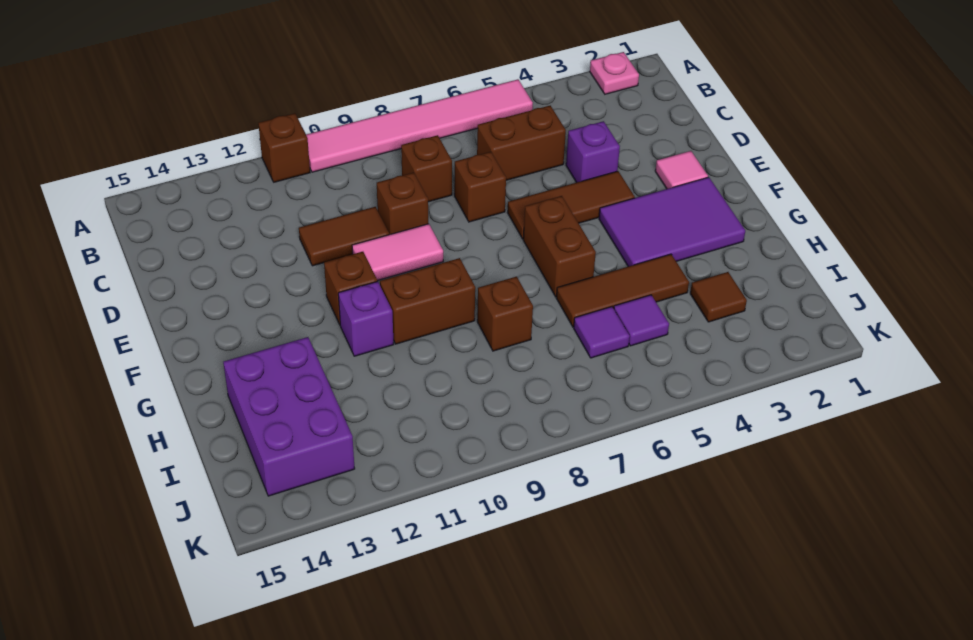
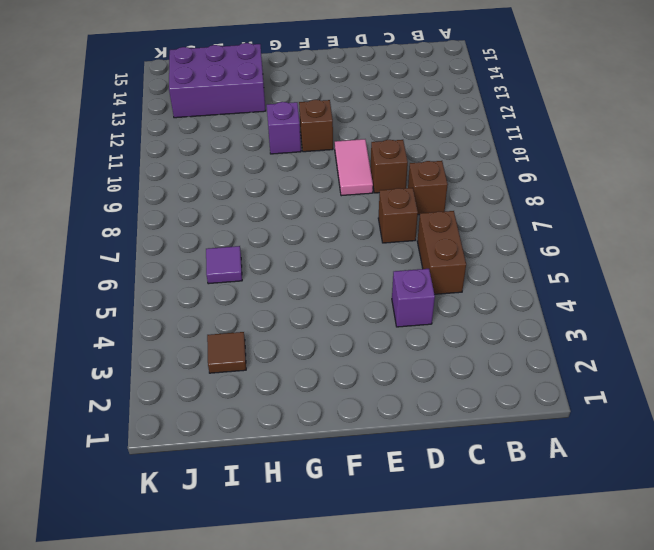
none -> pink 1x1 plate [590,52,639,94]
none -> pink 1x6 tile [306,79,533,172]
none -> brown 1x1 brick [258,113,310,182]

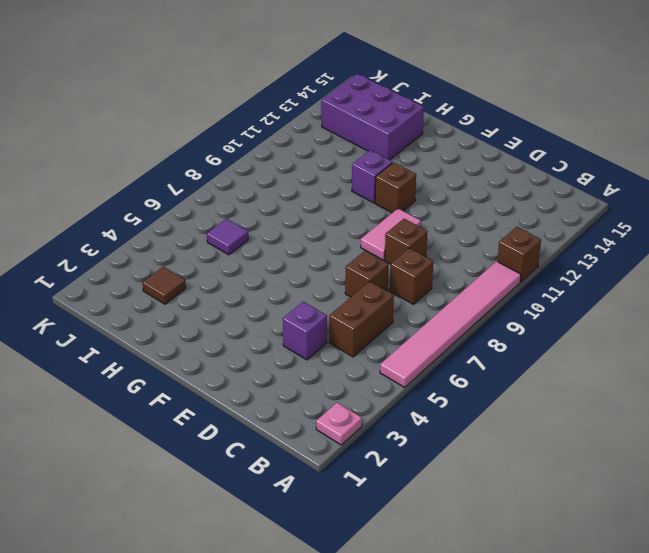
none -> brown 1x2 tile [299,207,389,266]
none -> pink 1x1 tile [655,151,708,189]
none -> brown 1x3 tile [508,171,635,239]

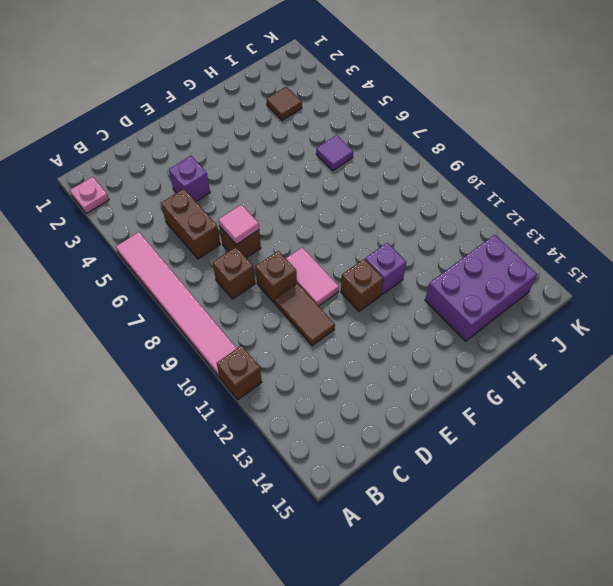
pink 1x1 tile [218,204,259,244] -> pink 1x1 tile moved to [655,151,708,189]
none -> brown 1x3 tile [508,171,635,239]
none -> purple 2x3 tile [599,177,745,267]
none -> brown 1x2 brick [523,196,596,297]

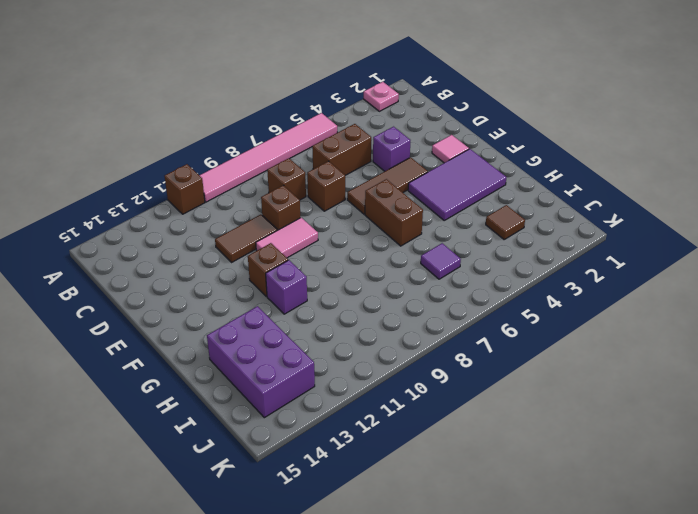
none -> brown 1x2 brick [380,258,475,344]
none -> brown 1x3 tile [556,254,689,327]
none -> brown 1x1 brick [477,277,533,351]

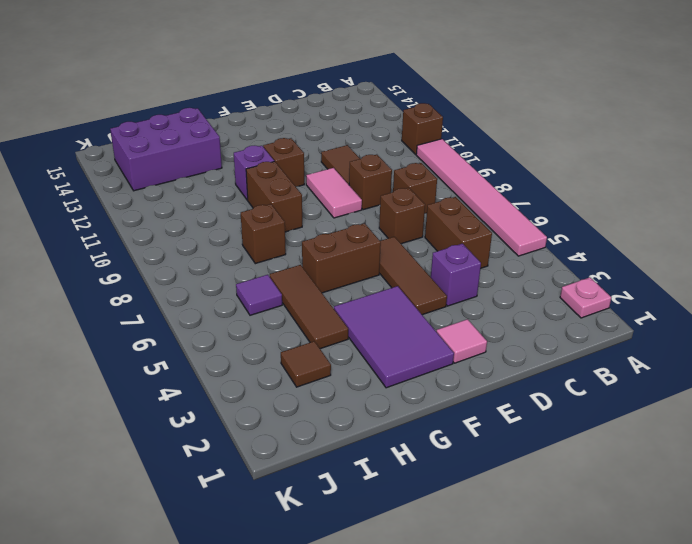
none -> purple 1x1 tile [614,295,669,346]

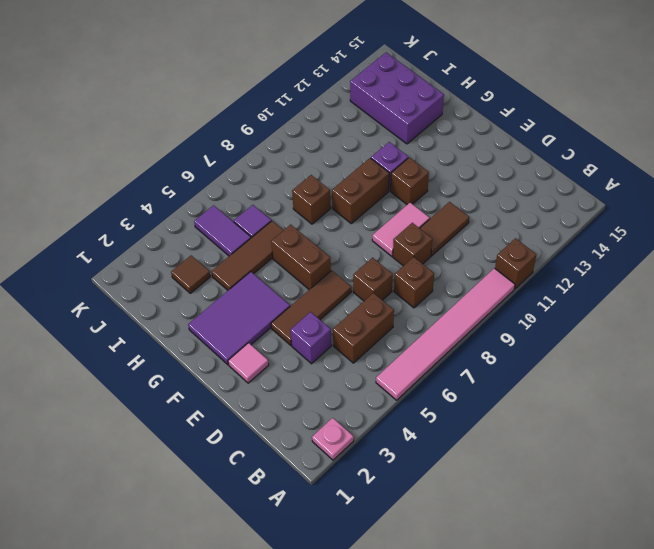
purple 1x2 tile [194,205,251,256] -> purple 1x1 tile [614,295,669,346]

